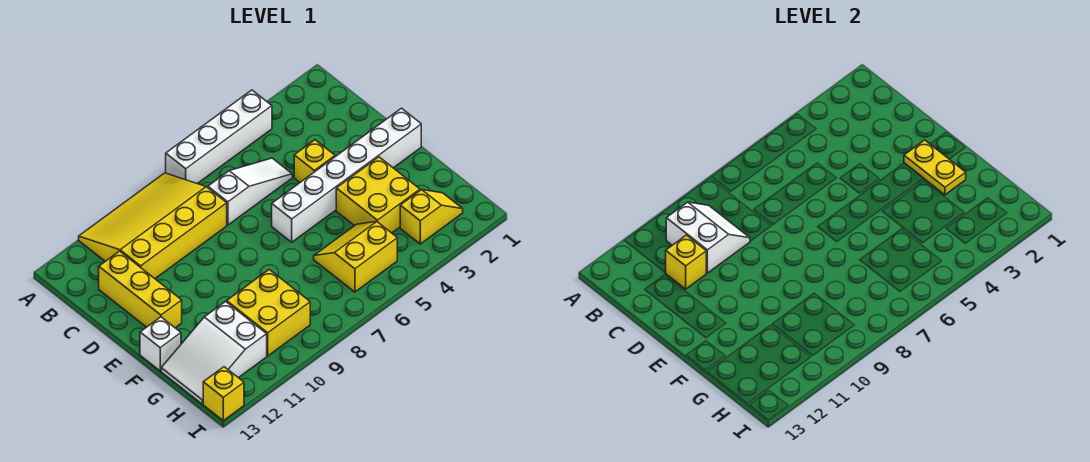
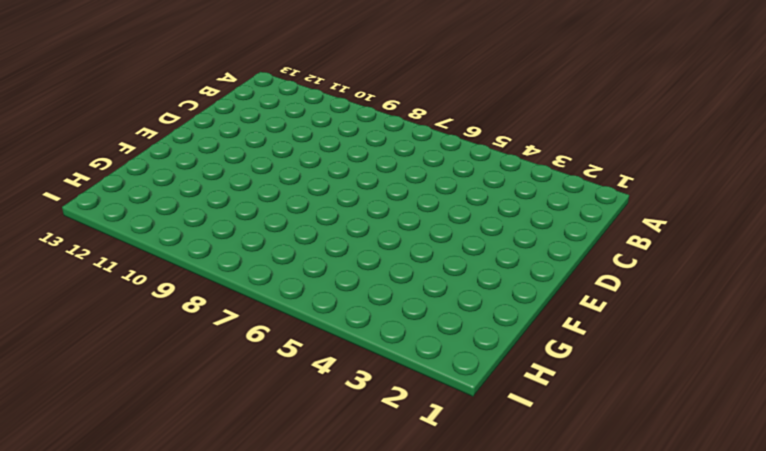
none -> white 1x4 brick [166,90,272,184]
none -> yellow 3x4 slope [79,173,227,279]
none -> white 1x3 slope [208,158,292,225]

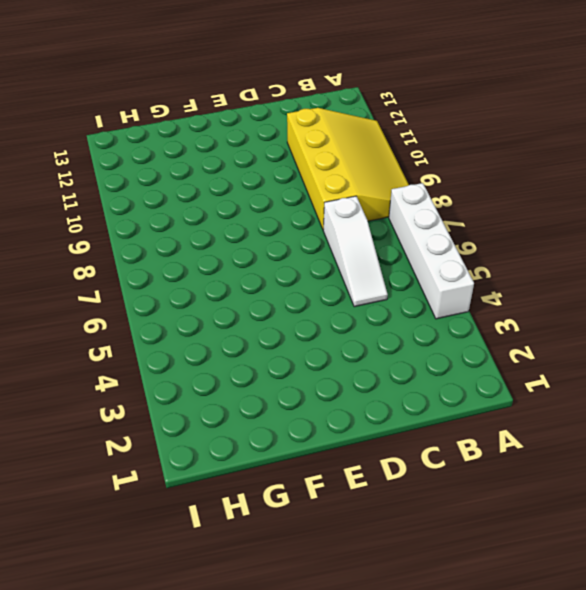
none -> yellow 1x3 brick [99,251,182,328]
none -> yellow 1x1 brick [294,140,335,182]
none -> white 1x6 brick [272,108,421,242]

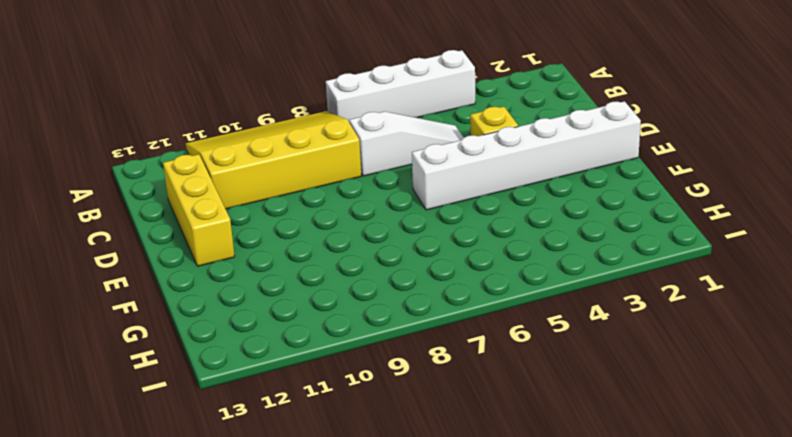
none -> yellow 2x2 brick [336,157,420,233]
none -> white 1x1 brick [140,317,181,371]
none -> yellow 2x2 slope [314,222,397,292]

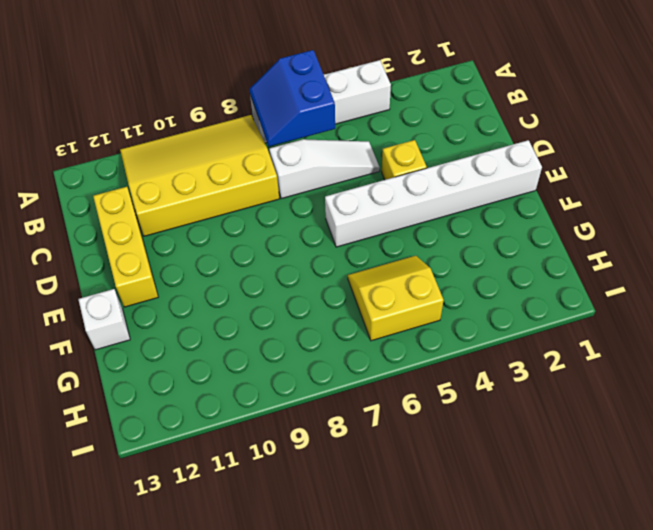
blue 2x2 slope [249,50,335,147] -> none
none -> yellow 2x2 brick [336,157,420,233]
none -> yellow 2x2 brick [227,270,310,356]
none -> white 2x3 slope [161,302,267,404]

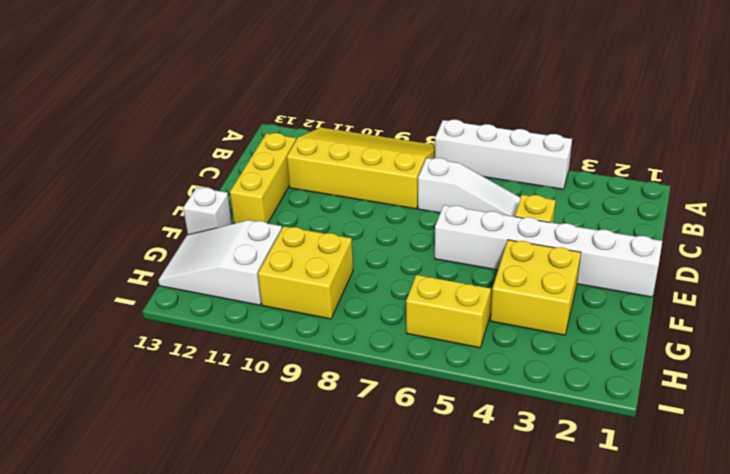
none -> yellow 1x2 slope [400,190,463,244]
none -> yellow 1x1 brick [203,367,244,421]
none -> white 2x2 slope [666,202,750,273]

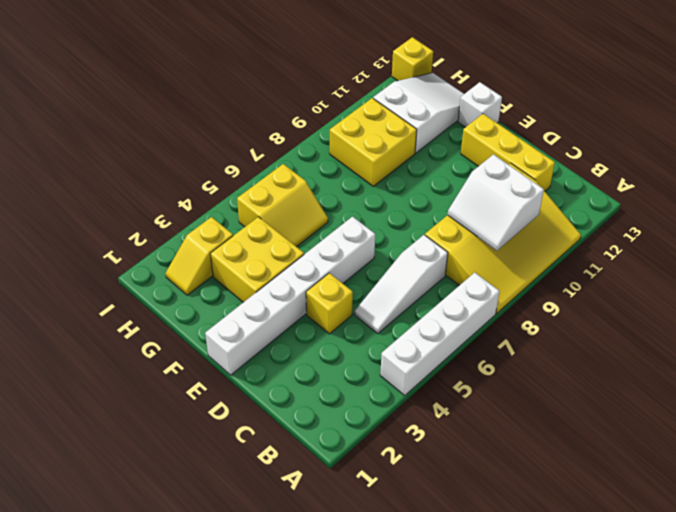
none -> yellow 1x1 brick [666,235,706,289]
none -> yellow 1x2 plate [904,140,966,195]

